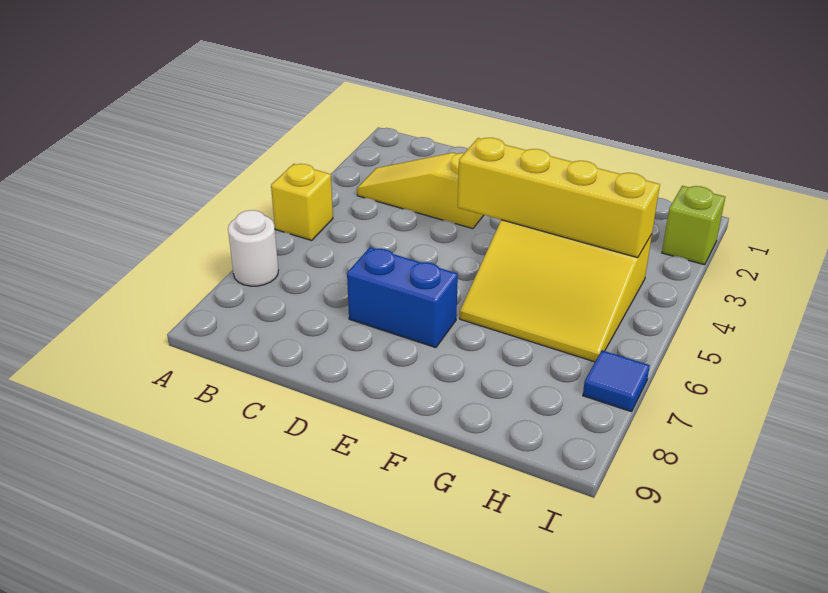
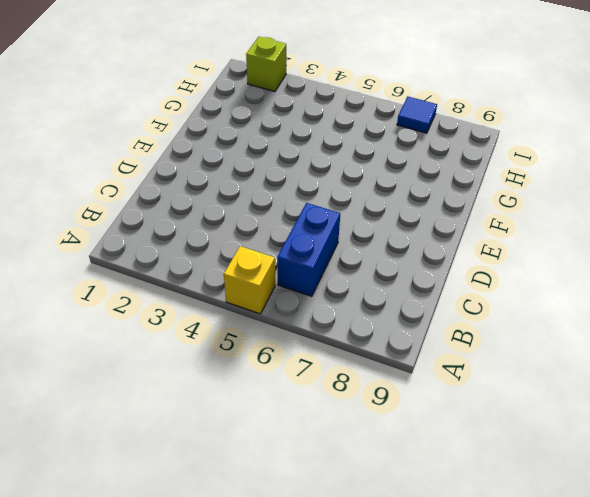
blue 1x2 brick [277,203,340,296] -> blue 1x2 brick moved to [347,247,458,348]
none -> white 1x1 round brick [228,210,278,286]
none -> yellow 1x3 slope [357,153,484,229]

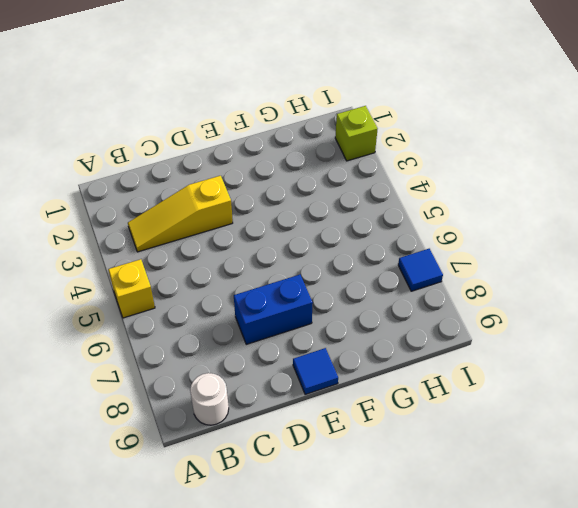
white 1x1 round brick [190,373,229,425] -> white 1x1 round brick moved to [228,210,278,286]
blue 1x1 tile [293,348,338,395] -> none
none -> yellow 3x3 slope [460,220,652,362]
none -> yellow 1x4 brick [458,138,660,258]

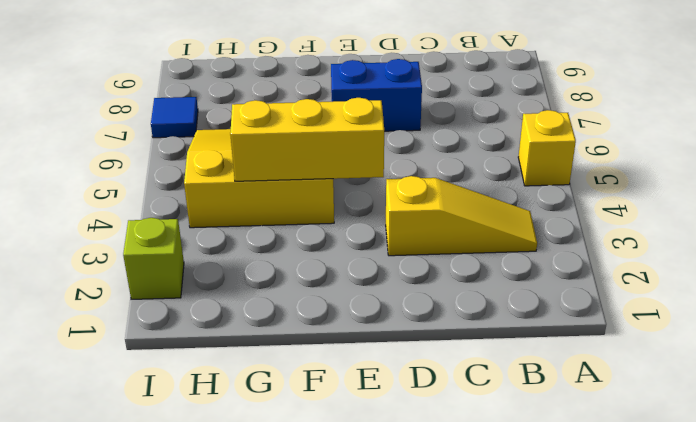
yellow 1x3 brick [230,98,384,181] -> yellow 1x4 brick [458,138,660,258]
none -> white 1x1 round brick [228,210,278,286]

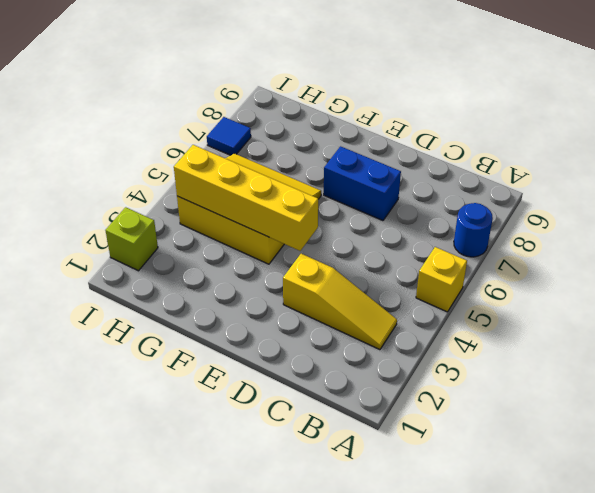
blue 1x1 round brick [454,203,493,257] -> white 1x1 round brick [228,210,278,286]

